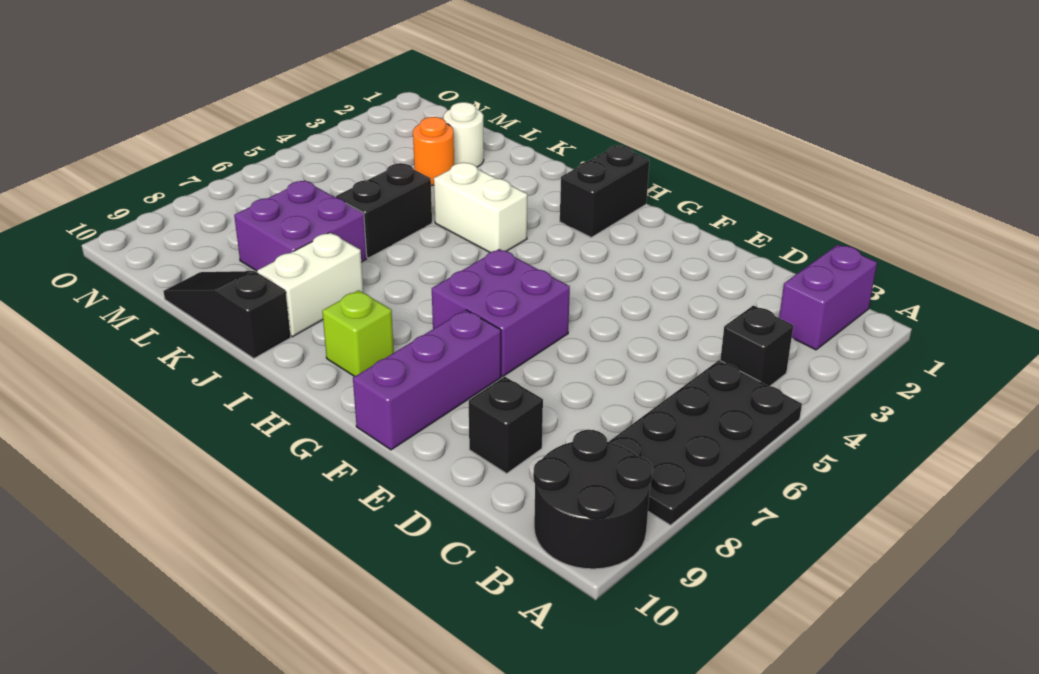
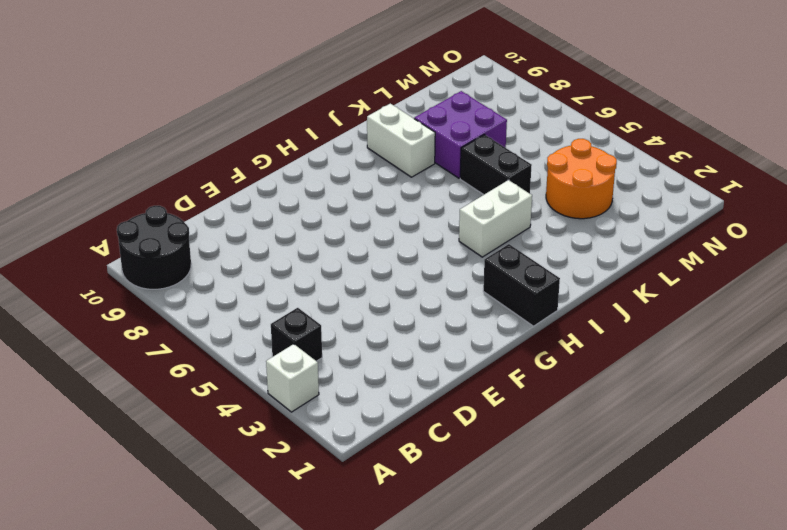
white 1x1 brick [266,344,319,412] -> none
orange 2x2 round brick [546,139,617,219] -> orange 1x1 round brick [413,117,454,186]
none -> black 2x4 plate [609,360,802,525]
none -> purple 1x2 brick [779,245,877,350]
none -> black 1x1 brick [469,377,543,473]

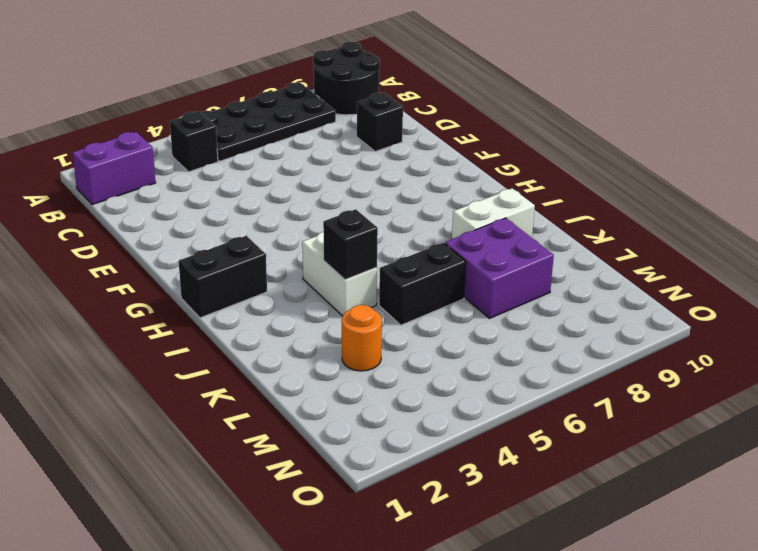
black 1x1 brick [323,209,378,280] -> none
none -> purple 2x2 brick [432,249,570,377]
none -> purple 1x3 brick [353,310,501,450]
none -> lime 1x1 brick [322,290,394,377]

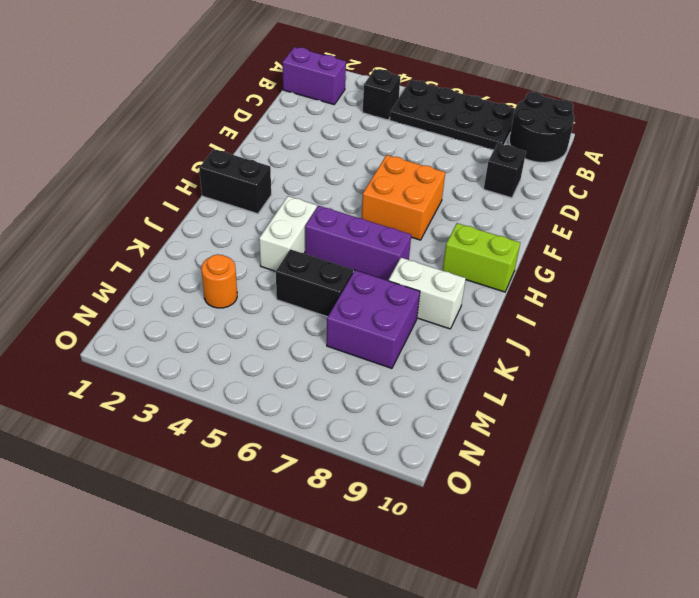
orange 2x2 brick [362,155,445,240] -> purple 2x2 brick [432,249,570,377]
lime 1x2 brick [442,223,520,292] -> lime 1x1 brick [322,290,394,377]
purple 1x3 brick [305,206,411,281] -> purple 1x3 brick moved to [353,310,501,450]
none -> black 1x3 slope [163,271,291,358]
none -> white 1x1 round brick [444,102,484,167]

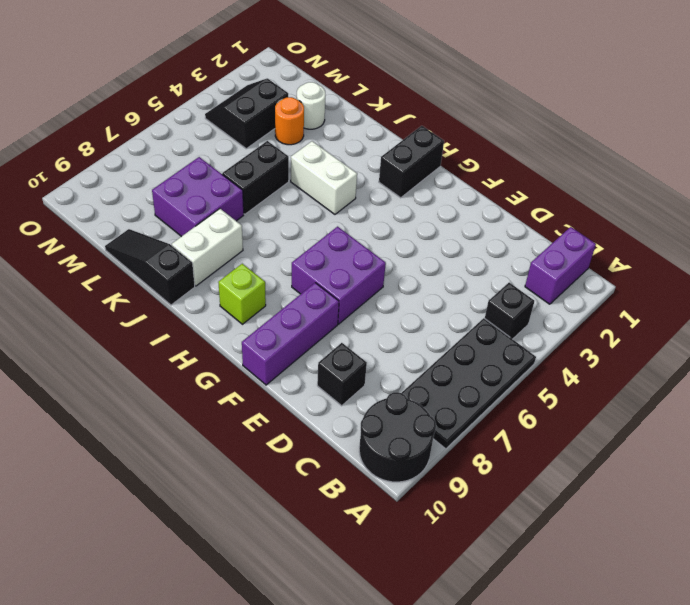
black 2x2 slope [205,78,288,149] -> none

